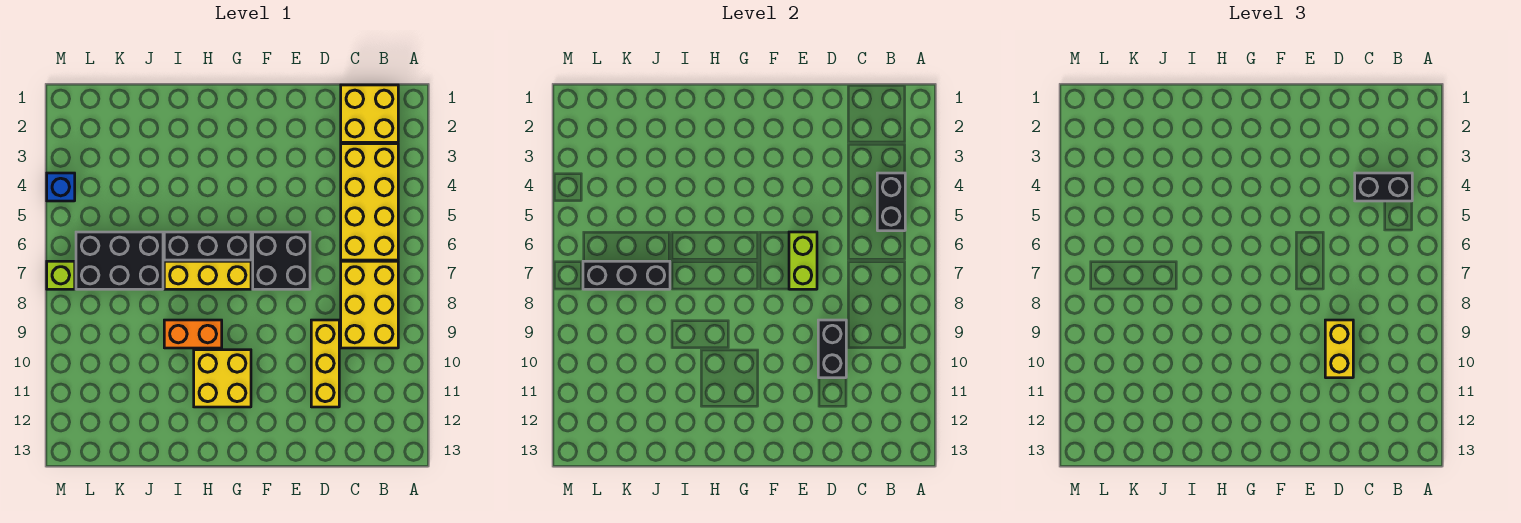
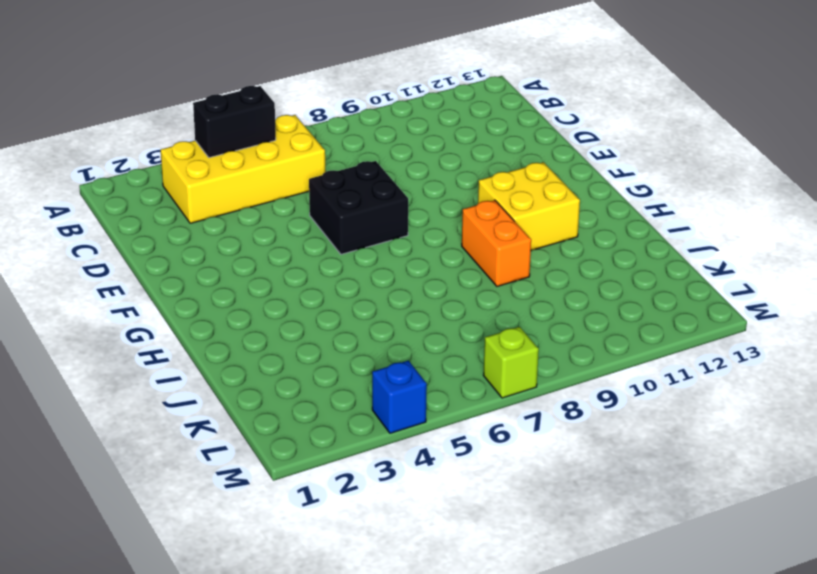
none -> yellow 2x2 brick [341,85,398,142]
none -> yellow 2x3 brick [341,261,398,348]
none -> yellow 1x3 brick [311,320,339,407]

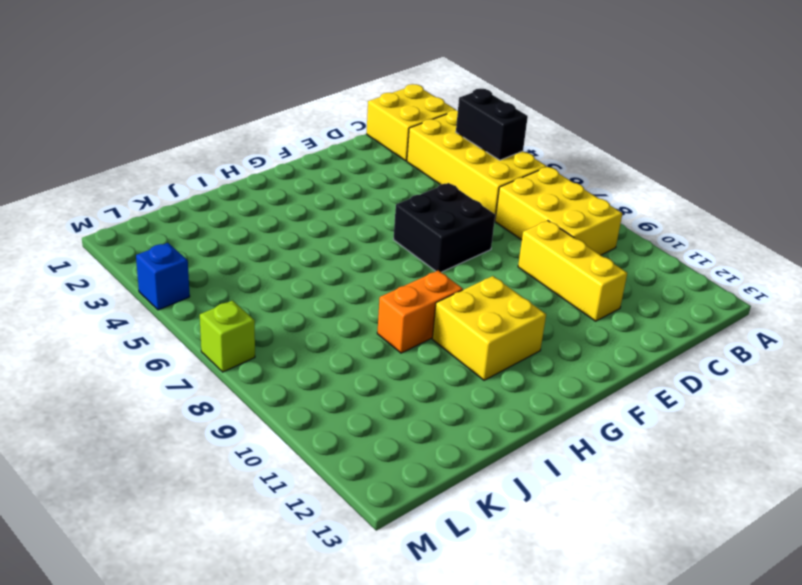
none -> black 1x3 brick [164,232,251,260]
none -> yellow 1x3 brick [164,261,251,289]
none -> black 2x3 brick [76,232,163,289]

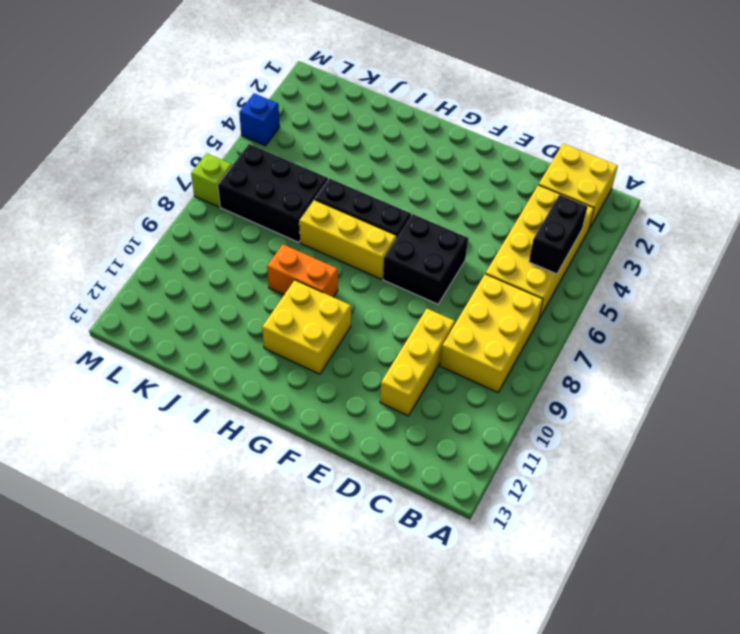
none -> black 1x2 brick [818,320,846,378]
none -> lime 1x2 brick [789,232,817,289]
none -> black 1x3 brick [583,261,670,289]

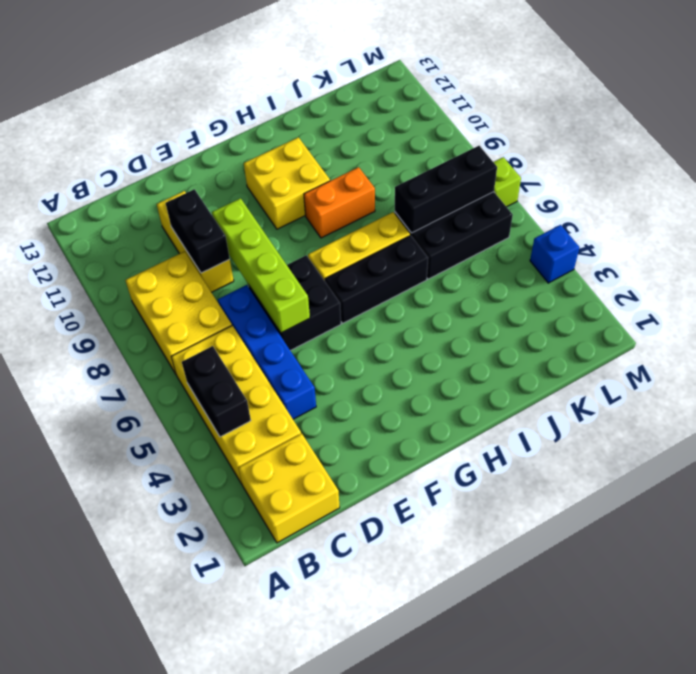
blue 1x4 brick [218,285,316,419] -> none
lime 1x4 brick [212,198,310,333] -> lime 1x2 brick [789,232,817,289]
none -> black 1x2 brick [1355,173,1412,201]
none -> yellow 1x2 brick [1325,320,1353,378]

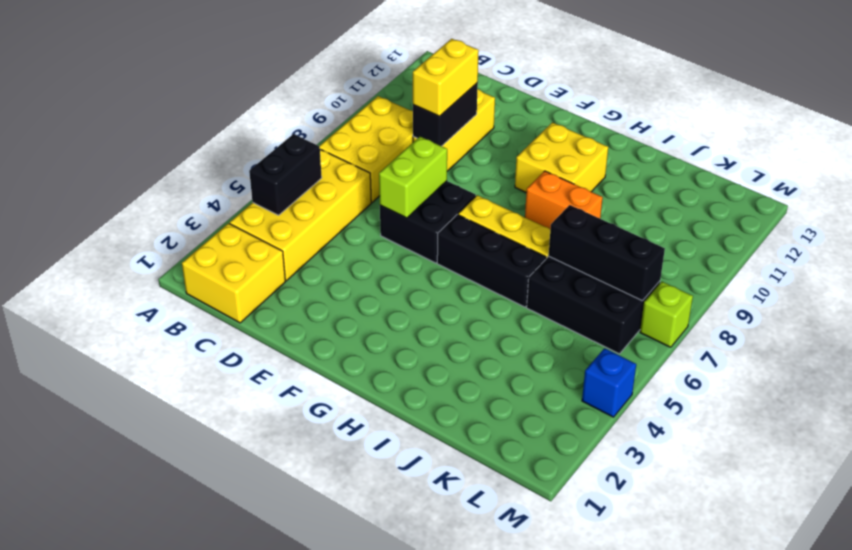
none -> black 1x2 brick [1355,173,1412,201]

